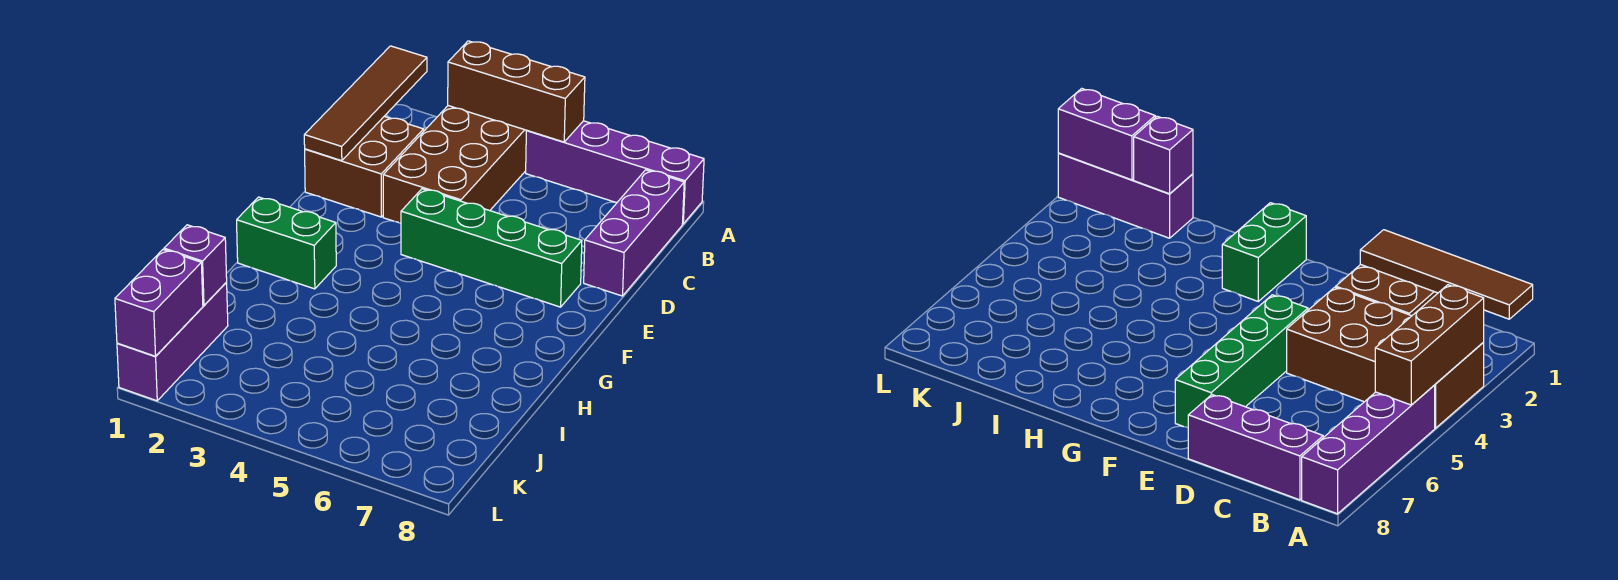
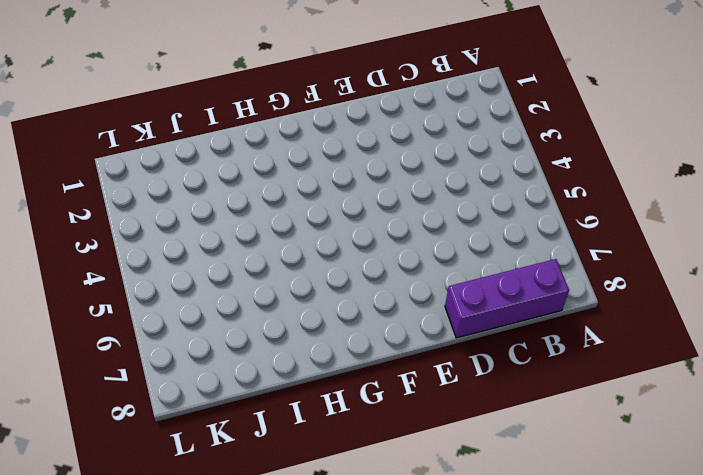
none -> brown 2x4 brick [383,106,527,224]
none -> purple 1x4 brick [526,121,704,224]

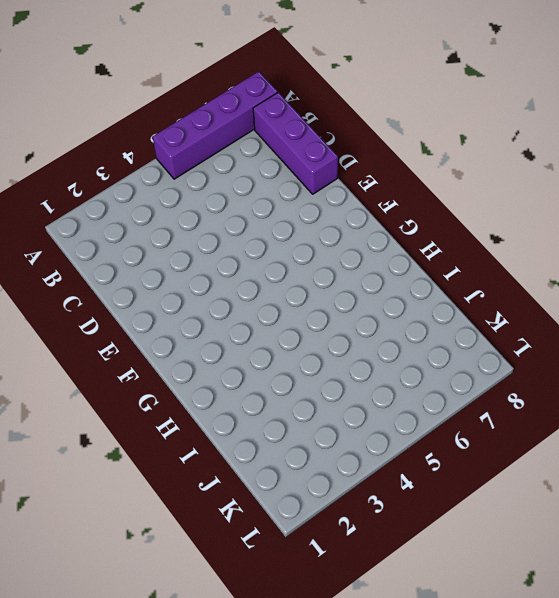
none -> brown 2x4 brick [383,106,527,224]
none -> brown 2x2 brick [305,117,424,217]

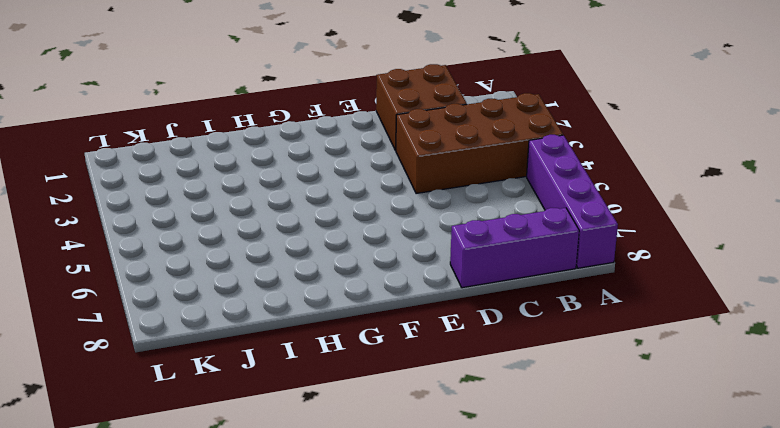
none -> green 1x4 brick [401,189,582,307]
none -> green 1x2 brick [237,197,336,289]

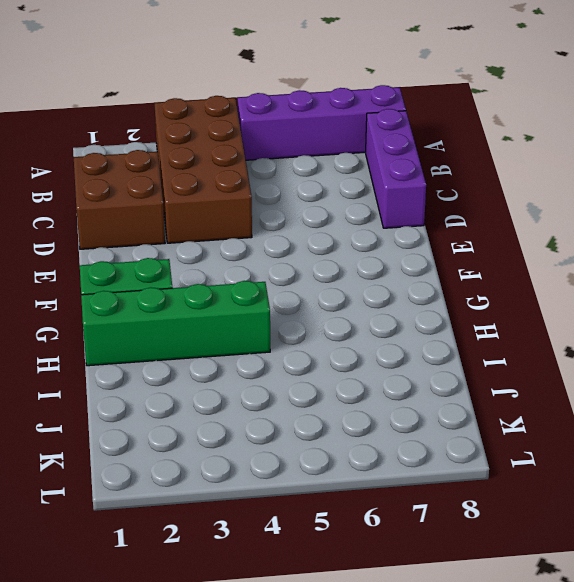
green 1x4 brick [81,281,270,366] -> green 1x4 brick moved to [401,189,582,307]
none -> purple 1x3 brick [117,283,228,401]
none -> brown 1x4 tile [304,46,427,161]

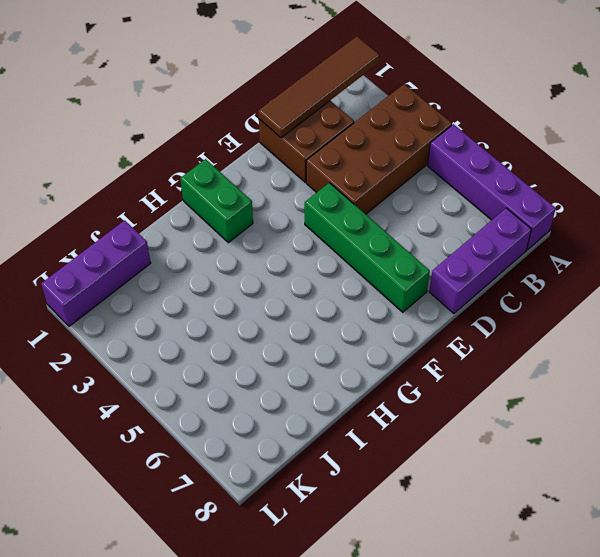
none -> brown 1x3 brick [448,41,585,142]
none -> purple 1x1 brick [164,225,227,305]

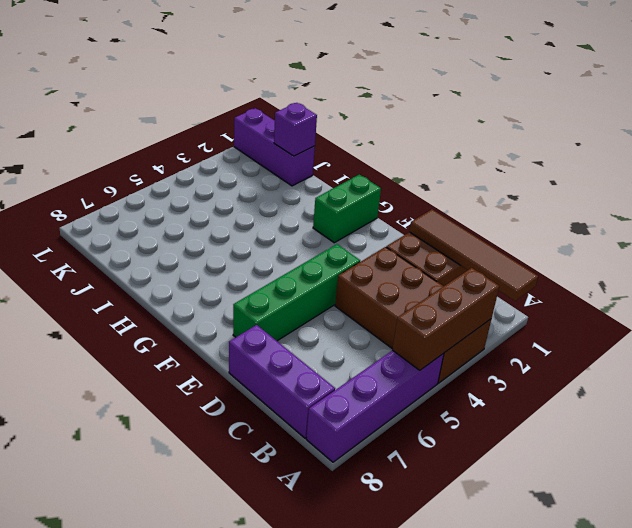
none -> purple 1x2 brick [115,250,203,356]

